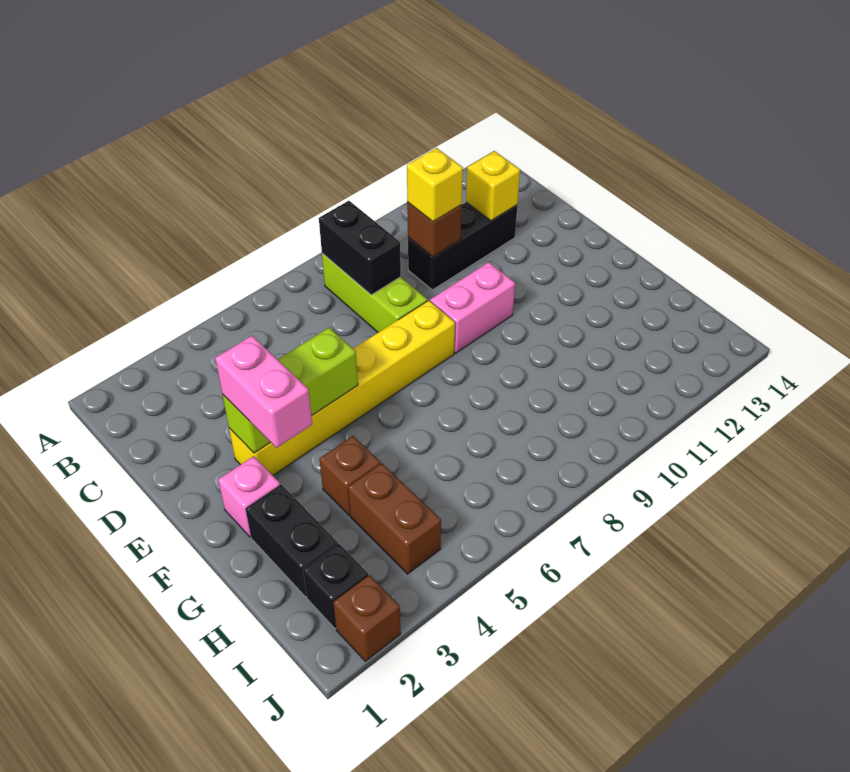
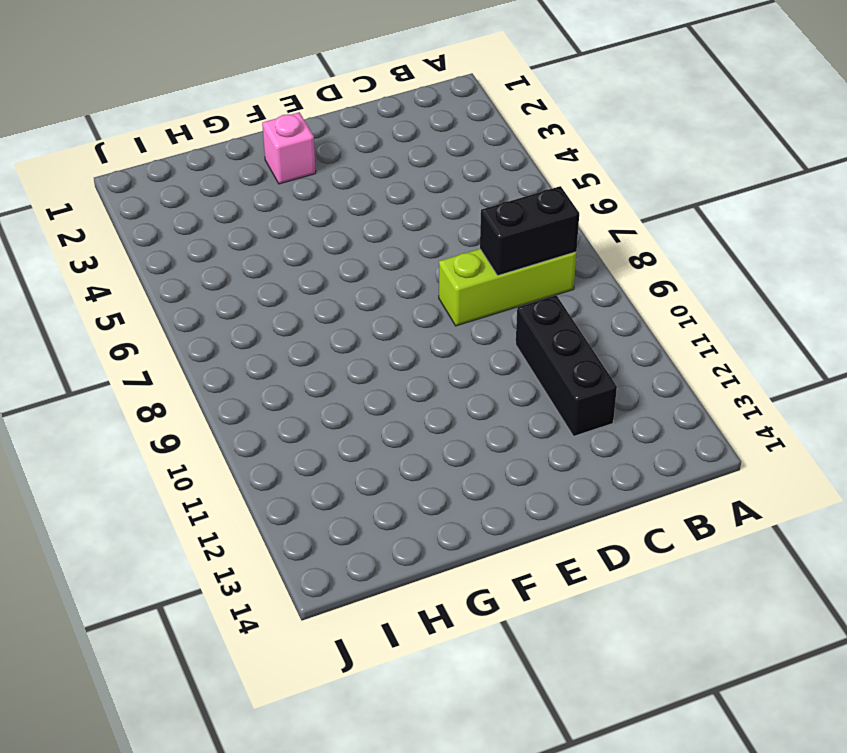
none -> yellow 1x6 brick [229,300,455,475]
none -> pink 1x2 brick [430,262,515,353]
none -> black 1x2 brick [245,485,338,597]

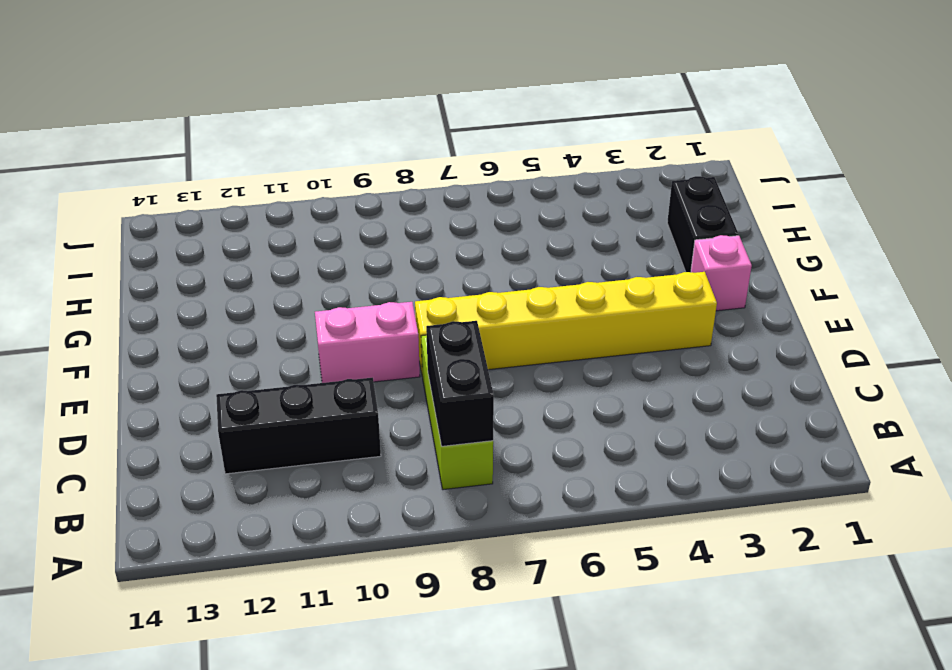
none -> brown 1x1 brick [319,436,381,516]
none -> brown 1x2 brick [348,463,441,574]
none -> black 1x1 brick [303,544,368,628]

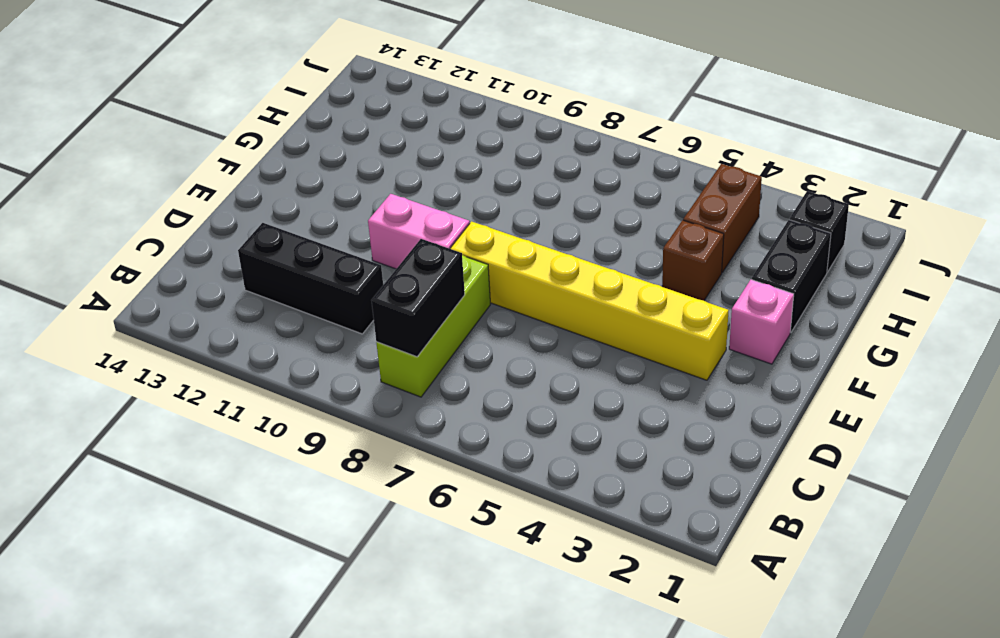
none -> brown 1x1 brick [333,575,401,661]
none -> brown 1x1 brick [407,202,462,257]
none -> yellow 1x1 brick [466,151,520,221]

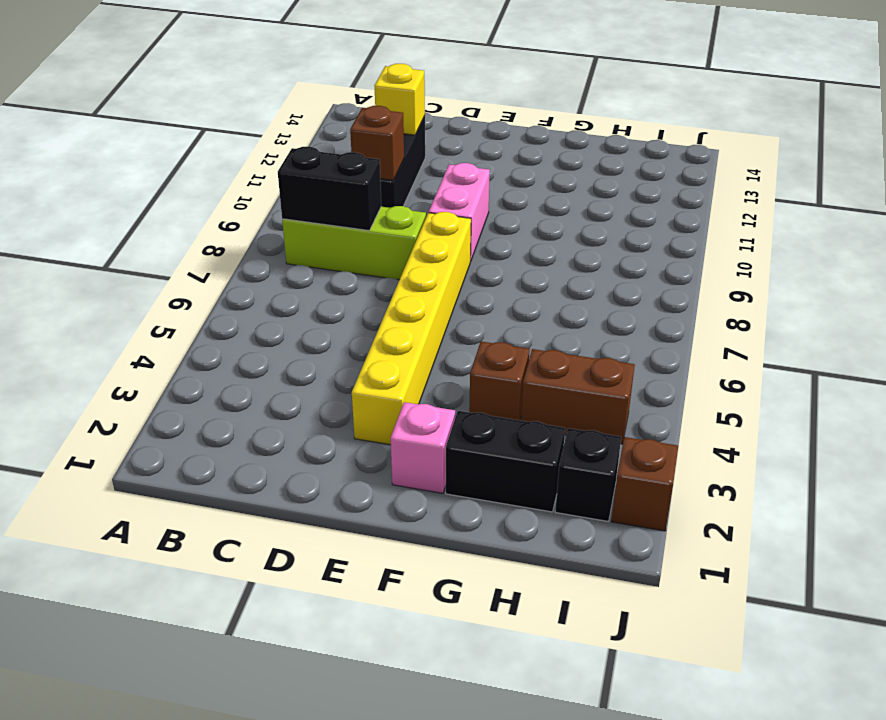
none -> lime 1x3 brick [222,328,358,453]
none -> yellow 1x1 brick [407,148,463,222]
none -> pink 1x2 brick [215,336,312,448]

